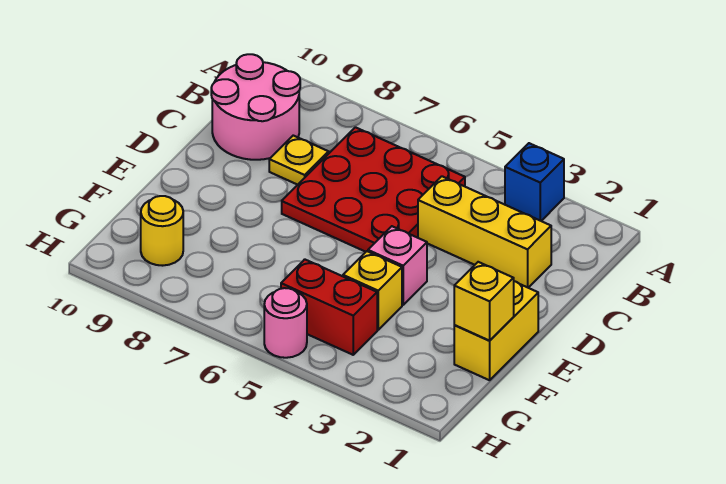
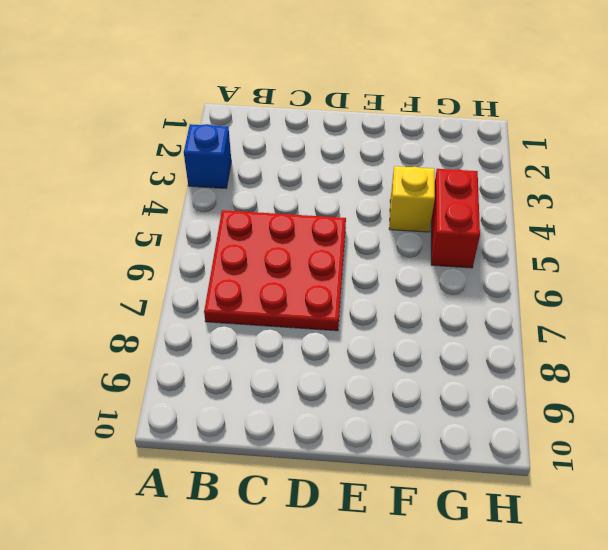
none -> pink 2x2 round brick [211,54,300,160]
none -> yellow 1x3 brick [418,176,551,288]
none -> yellow 1x1 plate [269,136,329,185]

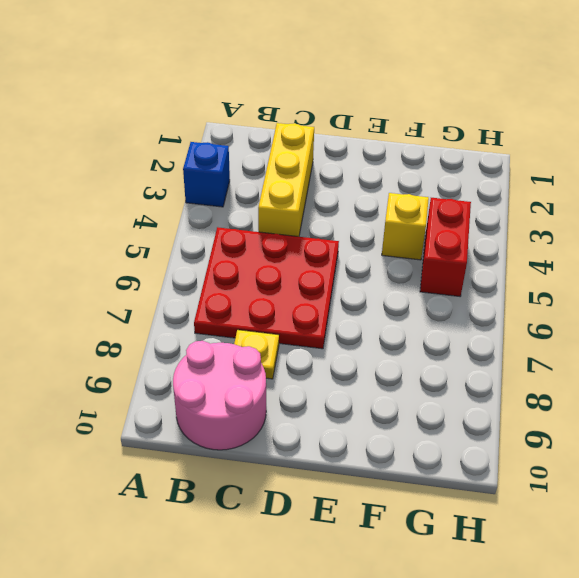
none -> yellow 1x2 brick [454,281,538,380]
none -> pink 1x1 brick [368,226,427,305]
none -> yellow 1x1 round brick [141,196,183,266]

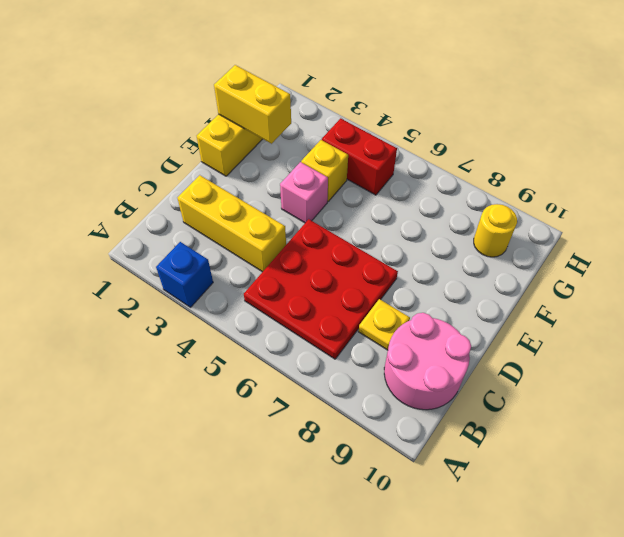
yellow 1x2 brick [214,65,291,144] -> yellow 1x1 brick [454,262,514,341]
none -> pink 1x1 round brick [264,288,307,358]

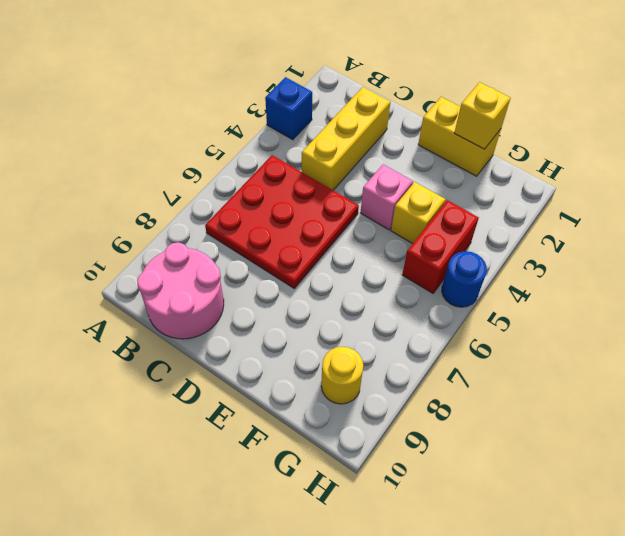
blue 1x1 round brick [442,251,487,307] -> pink 1x1 round brick [264,288,307,358]
none -> yellow 1x1 plate [269,136,329,185]

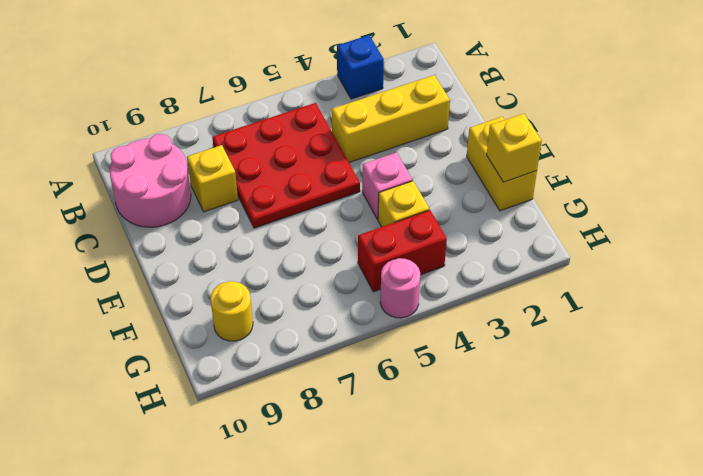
yellow 1x1 brick [187,145,238,212] -> yellow 1x1 plate [269,136,329,185]

